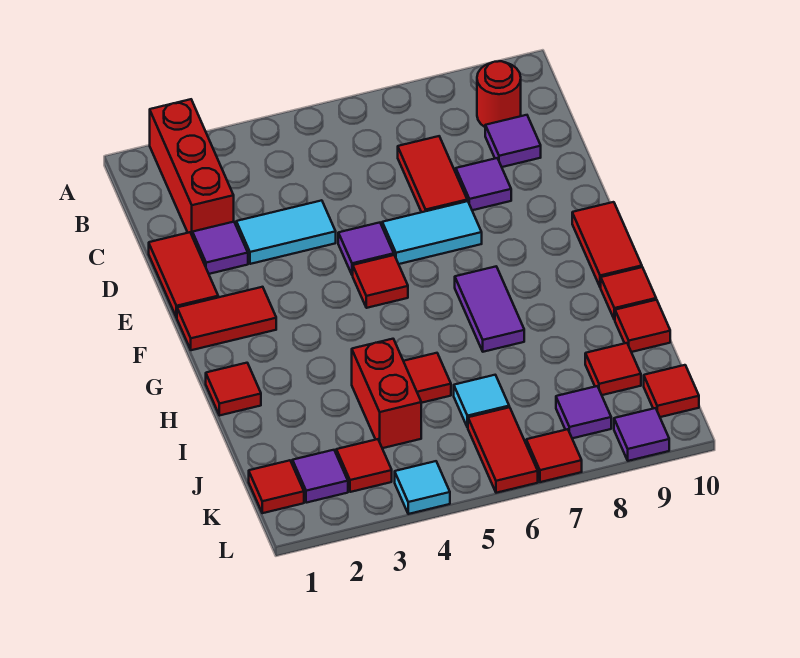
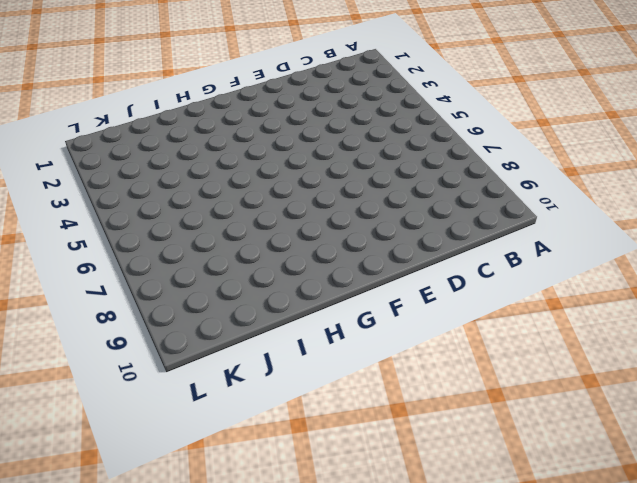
none -> red 1x3 brick [150,99,234,234]
none -> red 1x1 round brick [477,61,521,127]
none -> red 1x2 tile [398,136,467,212]
none -> purple 1x1 tile [485,115,541,167]

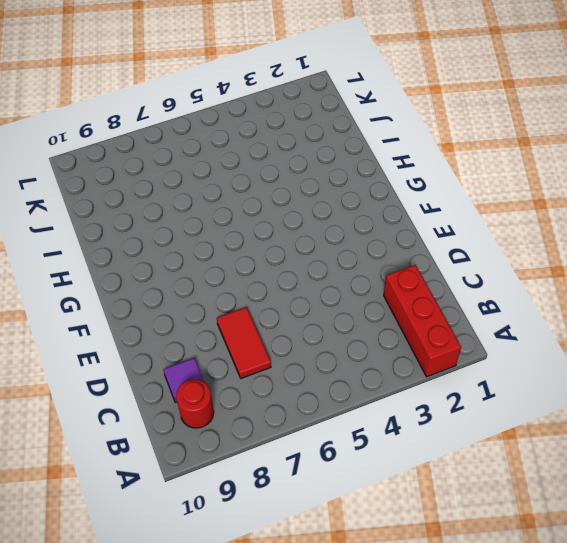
none -> red 1x2 tile [149,232,218,318]
none -> purple 1x1 tile [192,222,248,274]
none -> cyan 1x2 tile [236,200,336,264]
none -> purple 1x1 tile [456,158,511,210]

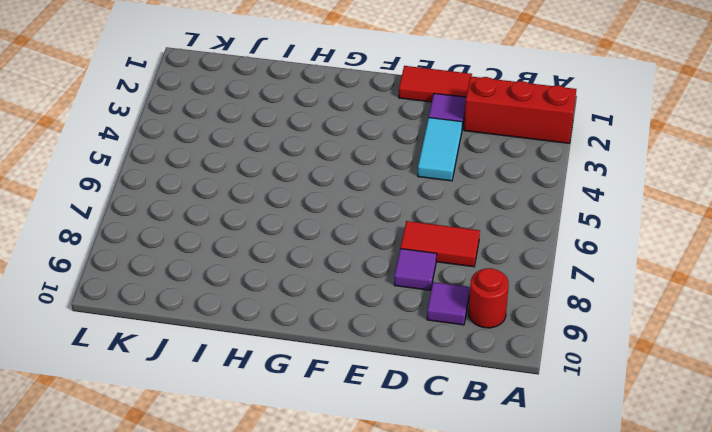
none -> purple 1x1 tile [338,223,394,275]
none -> cyan 1x2 tile [382,201,482,264]
none -> red 1x2 tile [177,287,276,350]
none -> red 1x1 tile [353,255,408,308]

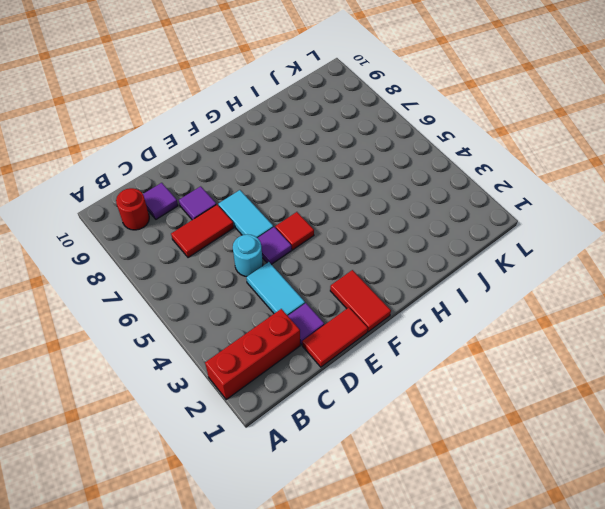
cyan 1x1 round brick [233,234,263,277] -> none
none -> red 1x2 tile [572,202,642,287]
none -> purple 1x2 tile [455,267,524,352]
none -> red 1x1 tile [206,363,261,416]
none -> red 1x1 tile [601,267,656,320]

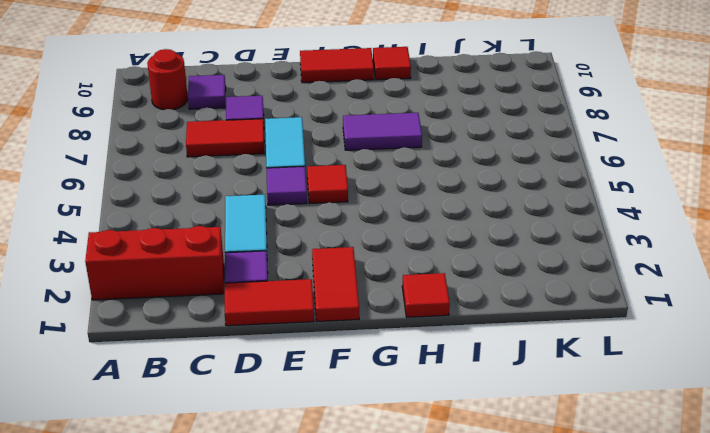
none -> red 1x2 brick [352,339,421,448]
none -> red 1x1 tile [404,353,451,403]
none -> red 1x1 tile [615,300,670,352]
none -> cyan 1x1 tile [454,375,509,428]

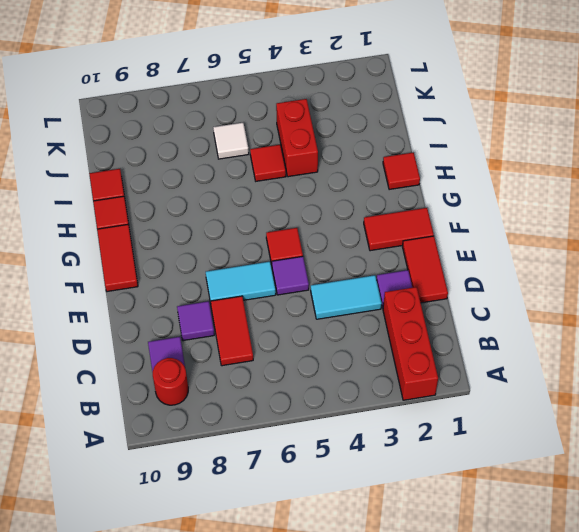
white 1x1 tile [213,123,249,159] -> cyan 1x1 tile [454,375,509,428]
none -> purple 1x2 tile [455,267,524,352]
none -> red 1x1 tile [585,343,641,395]
none -> red 1x1 tile [249,460,304,513]
none -> purple 1x1 tile [292,450,348,503]

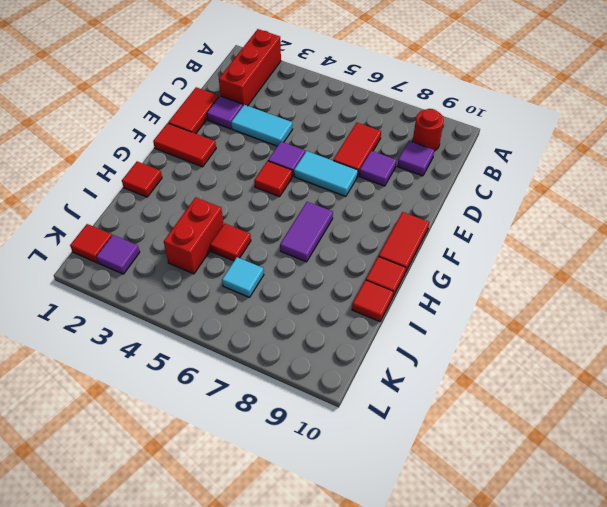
none -> red 1x1 tile [585,343,641,395]
none -> red 1x1 tile [336,439,392,492]
none -> red 1x2 tile [468,407,538,493]
none -> purple 1x1 tile [556,386,611,438]

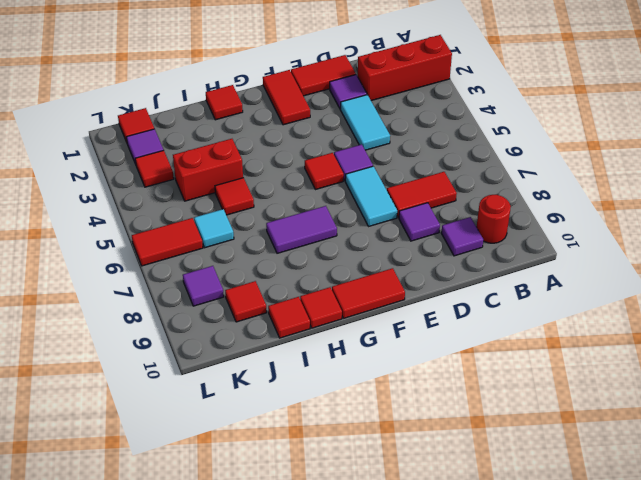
none -> red 1x1 tile [644,365,699,417]
none -> cyan 1x1 tile [395,461,450,514]
none -> red 1x1 tile [526,429,582,482]
none -> purple 1x1 tile [614,408,669,461]

